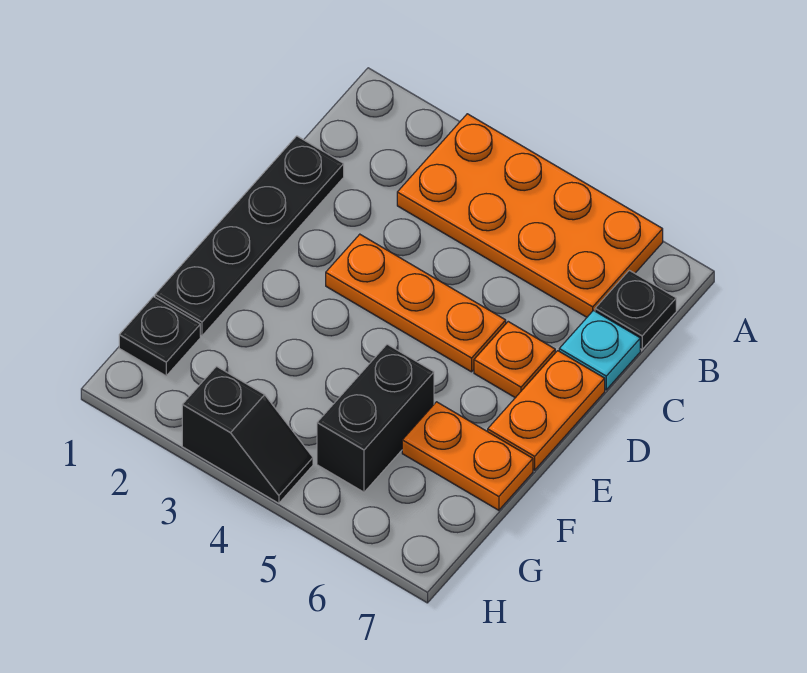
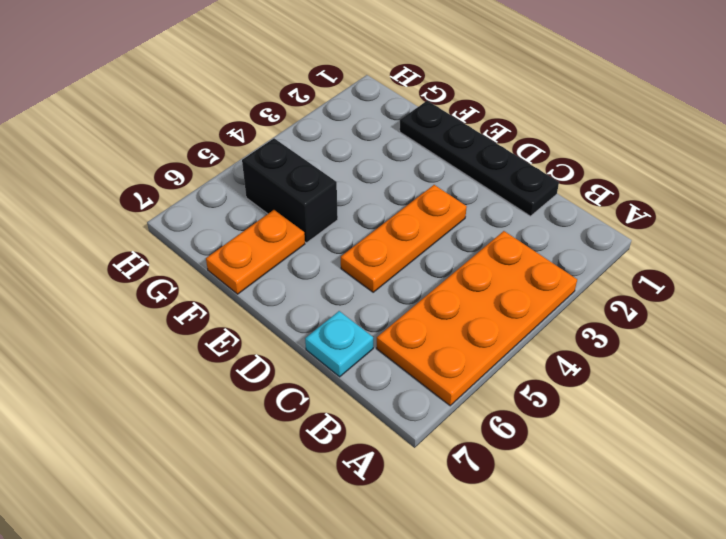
none -> black 1x1 plate [595,270,676,350]
none -> orange 1x1 plate [474,322,555,398]

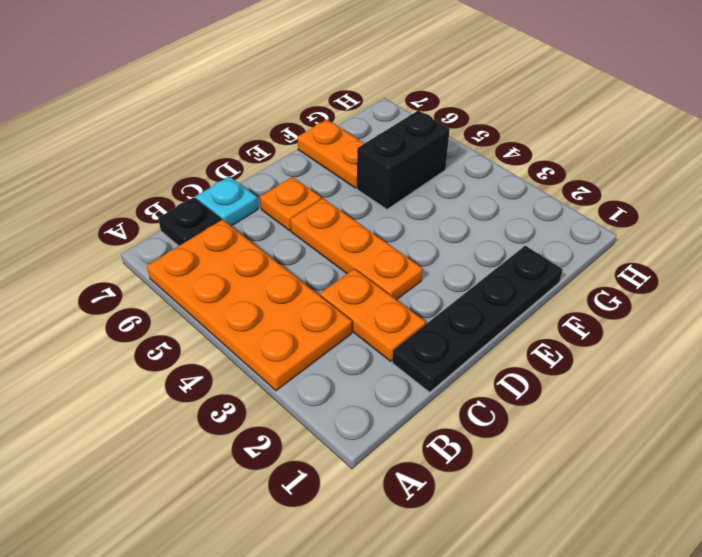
orange 1x2 plate [320,269,426,361] -> orange 1x2 plate turned to [488,351,605,470]
none -> black 1x1 plate [119,297,200,376]
none -> black 1x2 slope [182,366,313,503]

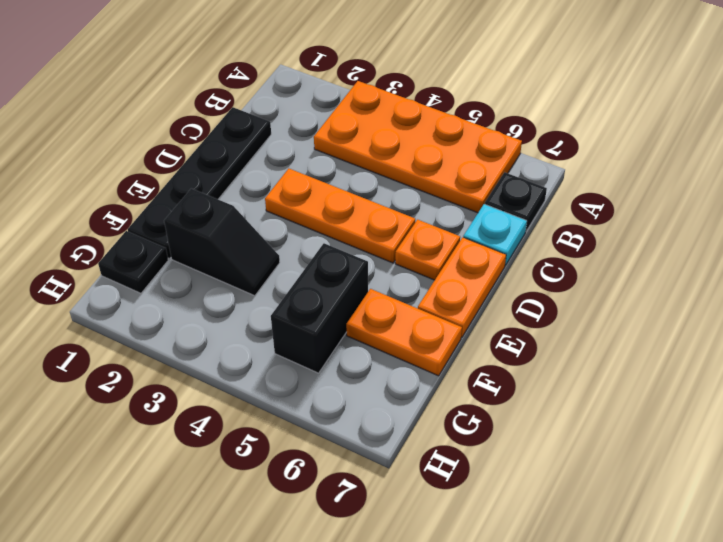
black 1x2 slope [164,188,280,296] -> black 1x2 slope moved to [182,366,313,503]

